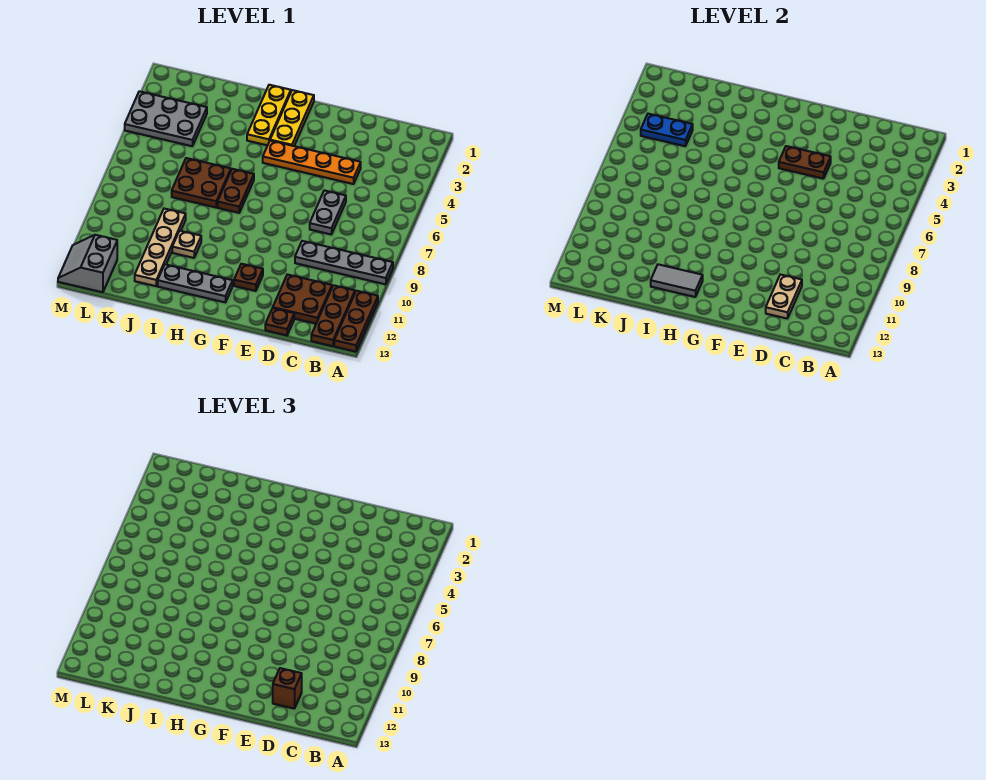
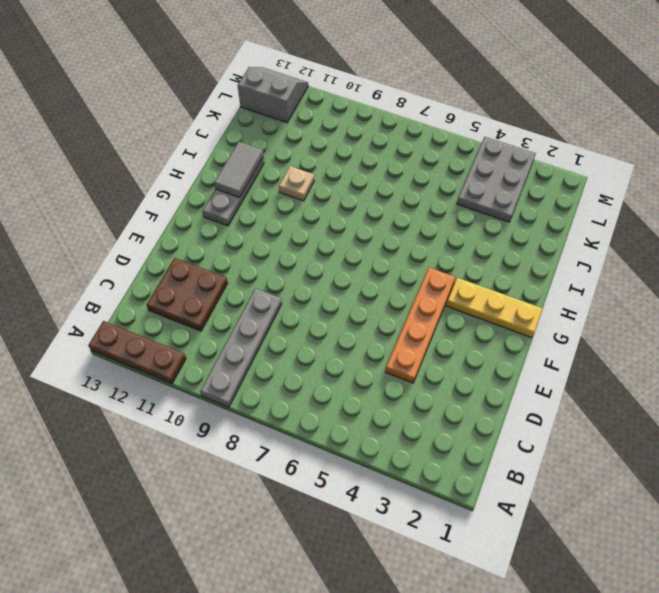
none -> brown 1x3 plate [311,285,355,346]
none -> grey 1x2 plate [310,190,346,234]
none -> brown 1x1 plate [265,308,294,335]

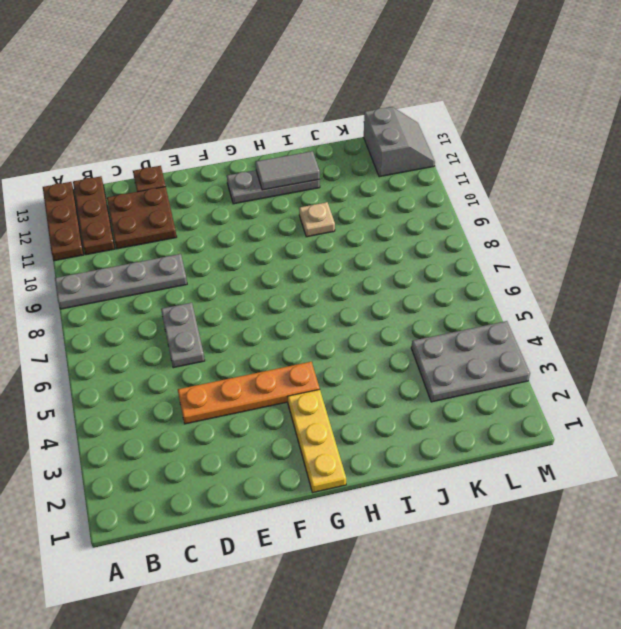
none -> brown 1x1 plate [234,264,263,291]
none -> yellow 1x3 plate [247,85,291,145]
none -> brown 1x2 plate [218,169,254,213]

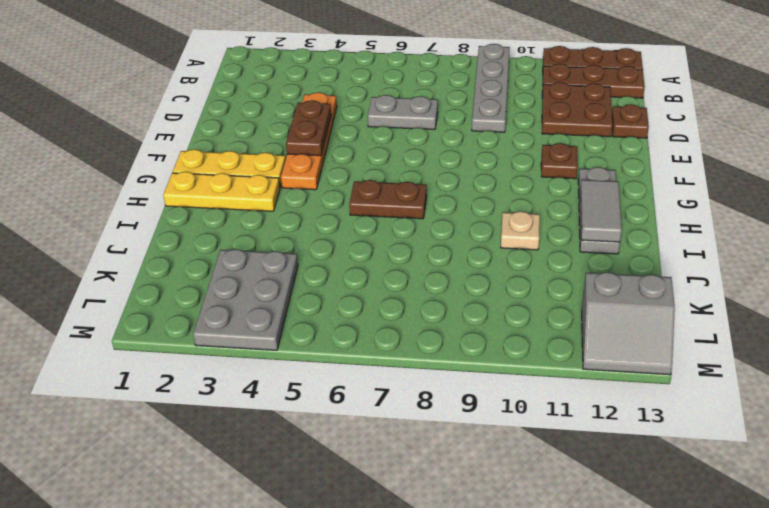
none -> brown 2x2 plate [172,158,231,207]
none -> tan 1x4 plate [135,209,186,286]
none -> tan 1x2 plate [766,274,802,319]

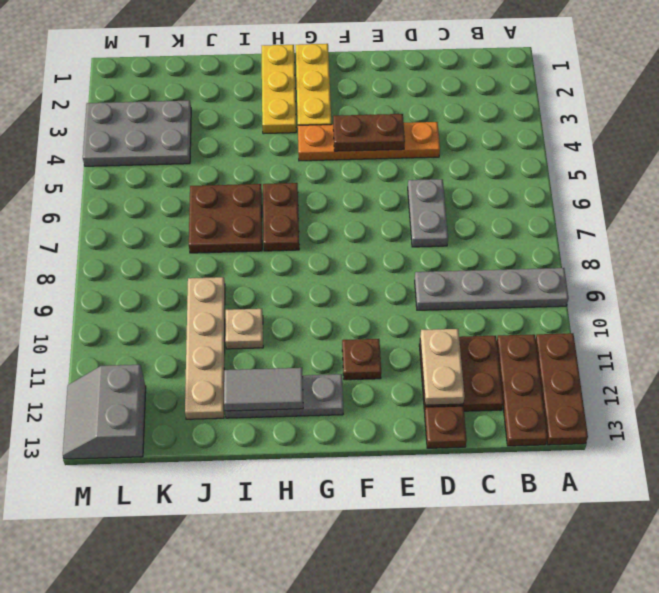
none -> blue 1x2 plate [641,114,693,146]
none -> brown 1x1 brick [273,668,302,709]

